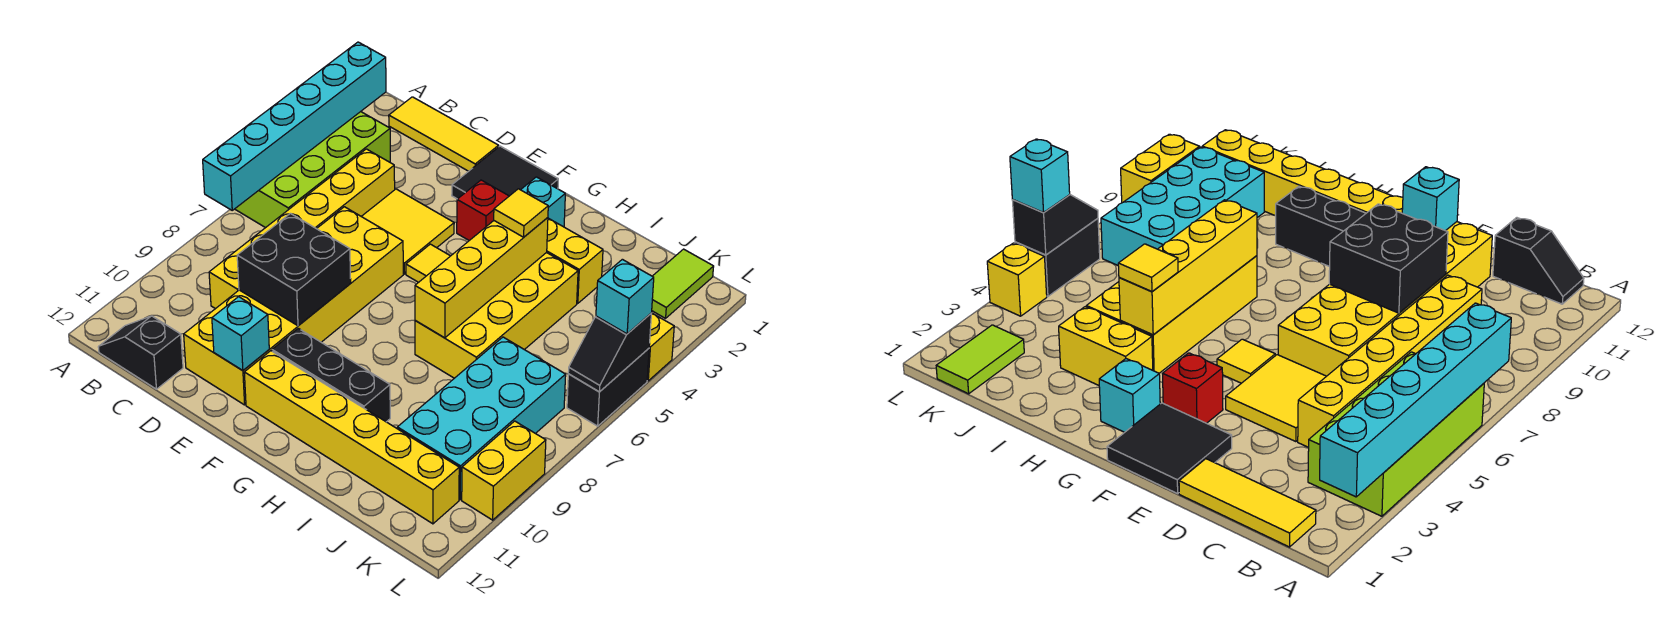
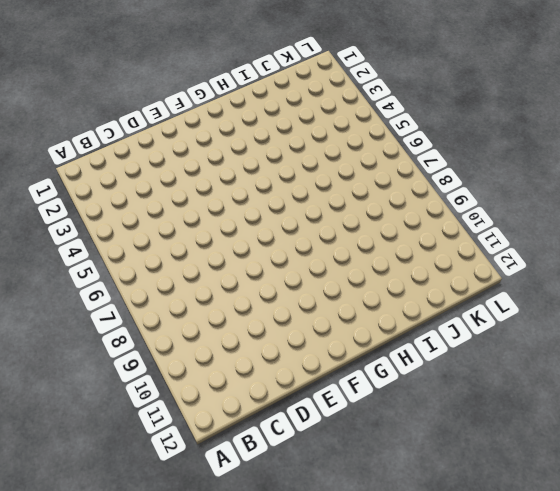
none -> lime 2x4 brick [235,112,390,228]
none -> yellow 1x3 tile [389,97,499,171]
none -> black 1x2 slope [98,316,183,389]

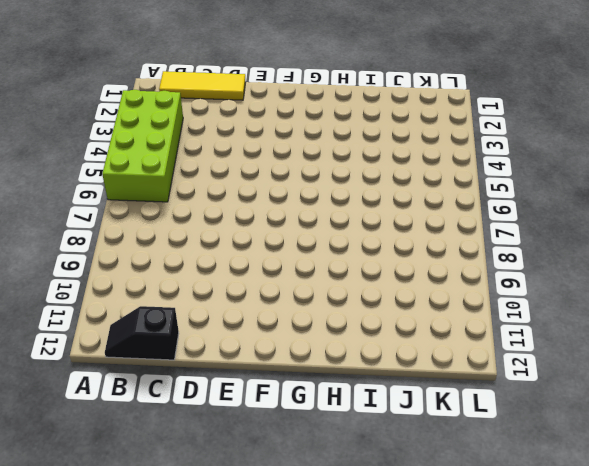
none -> yellow 1x6 brick [209,149,395,309]
none -> yellow 2x2 tile [361,189,454,274]
none -> yellow 2x6 brick [184,207,403,405]

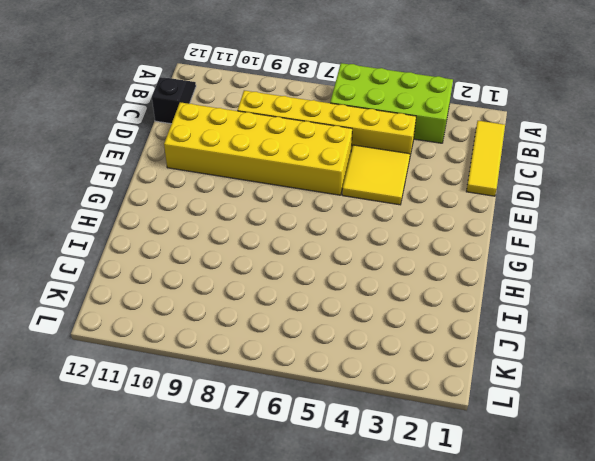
none -> black 2x2 tile [452,146,558,199]
none -> red 1x1 brick [457,180,509,240]
none -> yellow 1x1 tile [406,244,450,282]

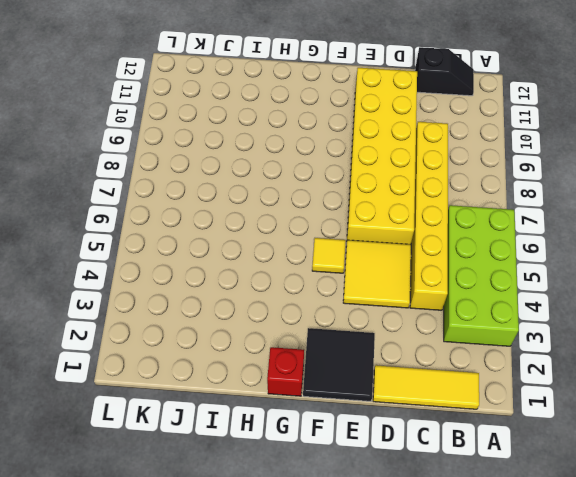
red 1x1 brick [267,347,304,396] -> red 1x1 brick moved to [457,180,509,240]
none -> black 1x3 brick [272,328,390,422]
none -> yellow 1x6 brick [244,351,459,524]
none -> cyan 1x1 brick [521,177,565,227]

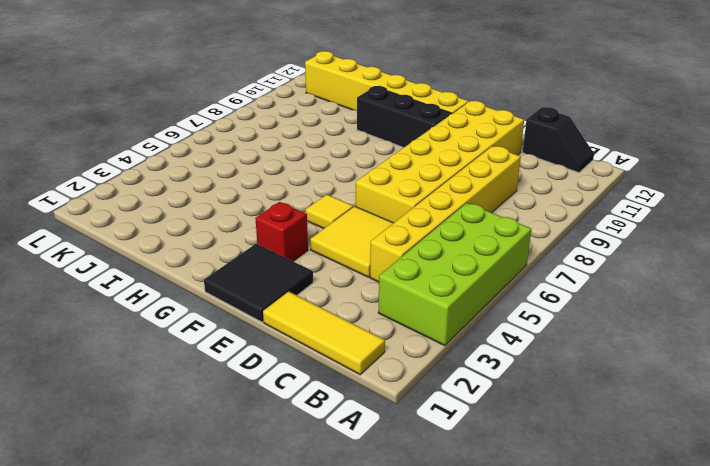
none -> cyan 1x1 brick [521,177,565,227]
none -> yellow 1x2 brick [547,218,603,303]
none -> yellow 2x4 brick [415,252,578,378]

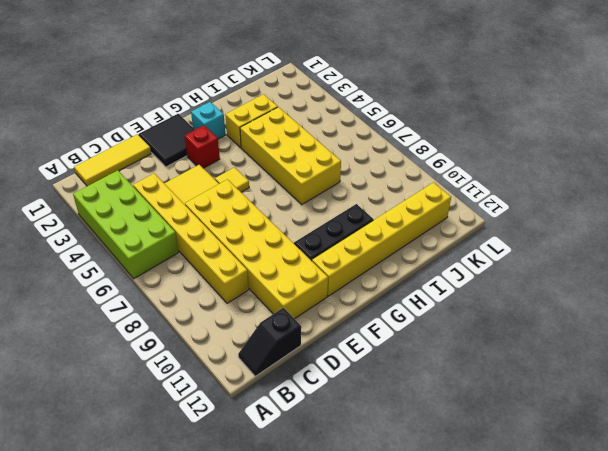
none -> cyan 2x4 brick [397,337,566,500]
none -> lime 1x2 tile [652,249,714,318]
none -> yellow 1x1 brick [647,313,674,381]

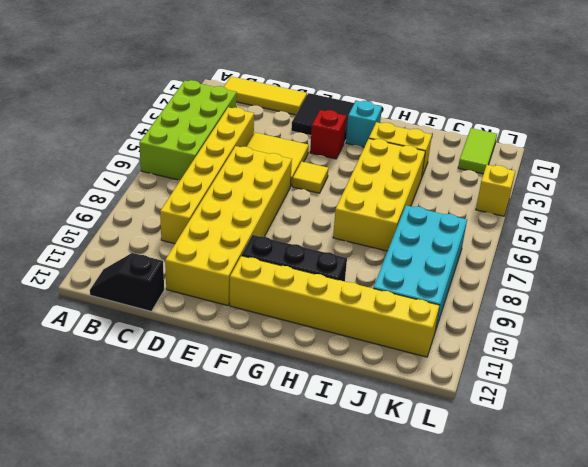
none -> black 1x2 brick [567,349,649,426]
none -> yellow 1x2 brick [462,421,546,520]
none -> cyan 1x6 brick [203,42,386,210]

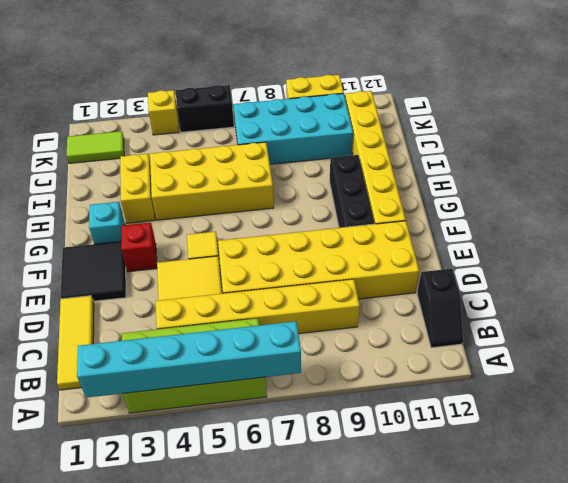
none -> black 2x2 brick [237,214,351,326]
none -> cyan 1x1 brick [212,297,269,371]
none -> yellow 1x4 brick [415,218,548,338]

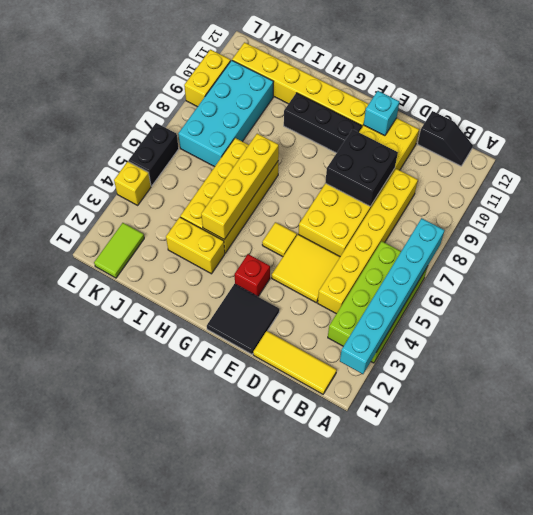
none -> cyan 1x1 brick [521,177,565,227]
none -> black 1x2 slope [568,314,651,392]
none -> yellow 1x1 tile [494,189,548,237]

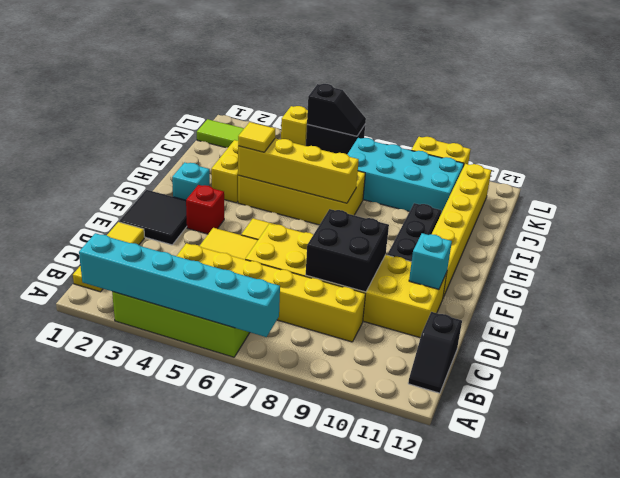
none -> cyan 1x1 brick [596,259,654,334]

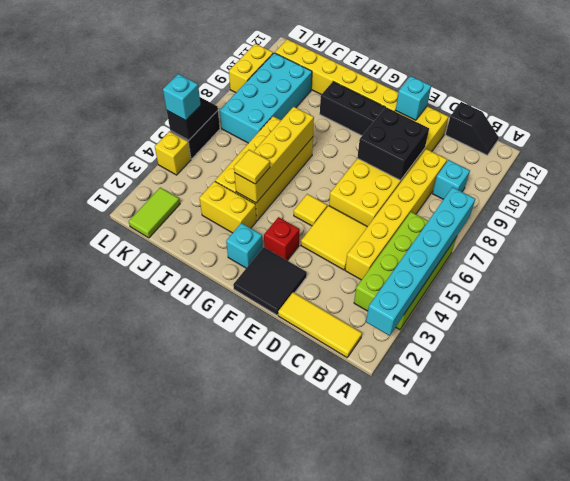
cyan 1x1 brick [432,160,470,199] -> none

